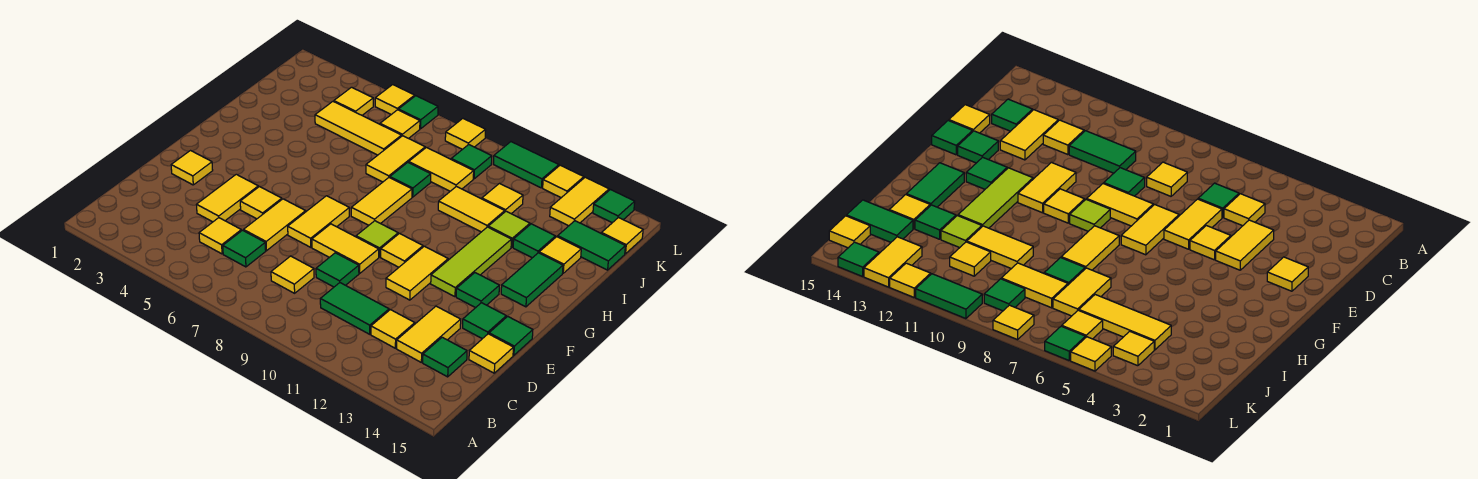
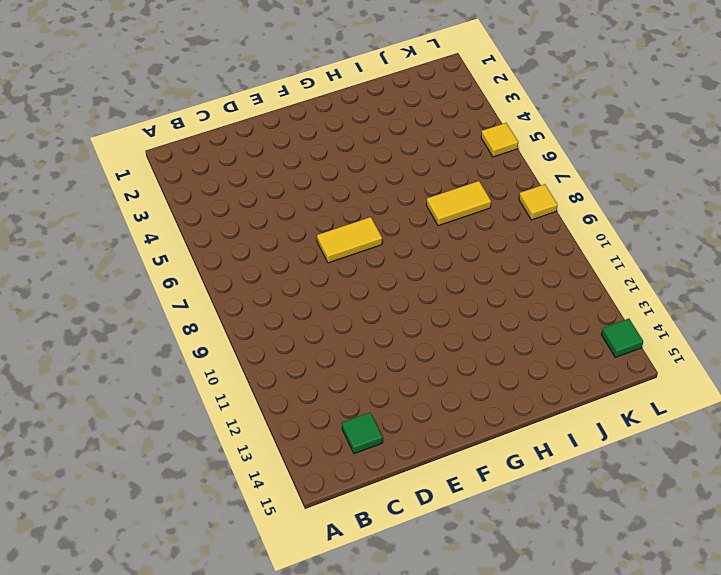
none -> yellow 1x1 tile [199,218,241,254]
none -> green 1x1 tile [223,230,266,267]
none -> yellow 1x1 tile [271,256,314,293]
none -> green 1x2 tile [320,283,389,334]

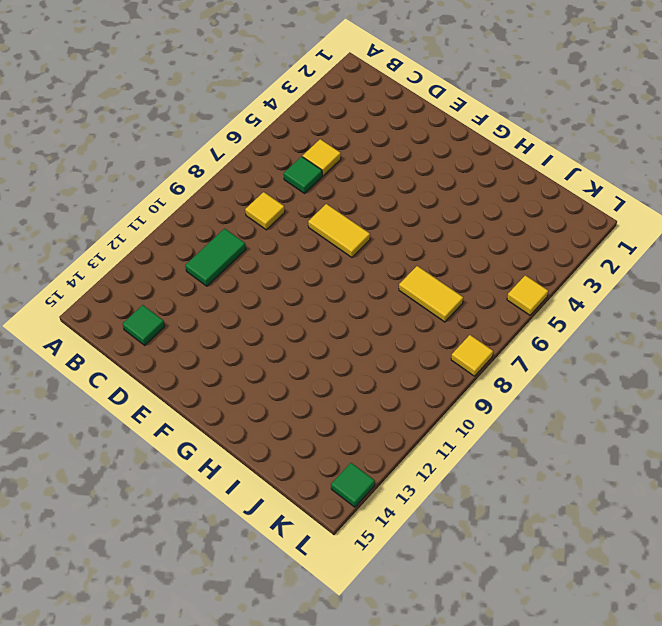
none -> yellow 1x1 tile [371,310,415,348]
none -> yellow 1x2 tile [397,306,461,362]
none -> yellow 1x2 tile [197,174,258,222]
none -> yellow 1x2 tile [243,199,306,251]

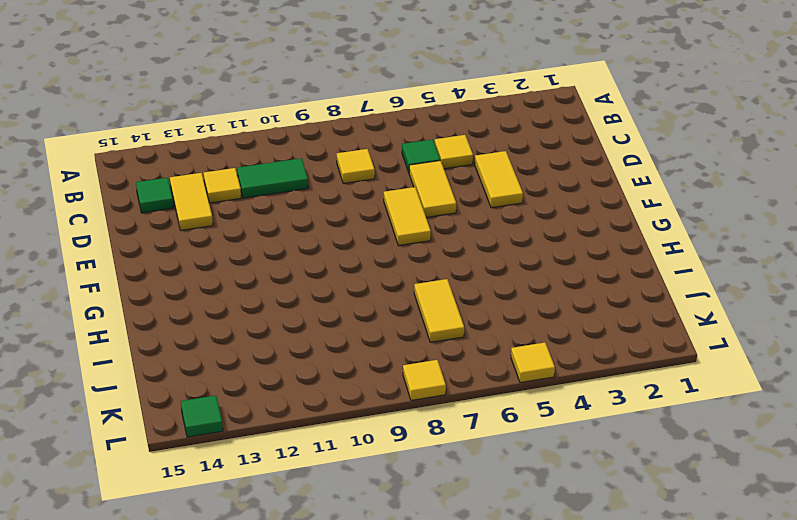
none -> green 1x1 tile [316,253,359,287]
none -> yellow 1x1 tile [469,334,513,373]
none -> yellow 1x1 tile [171,151,213,185]
none -> yellow 1x1 tile [240,187,282,219]

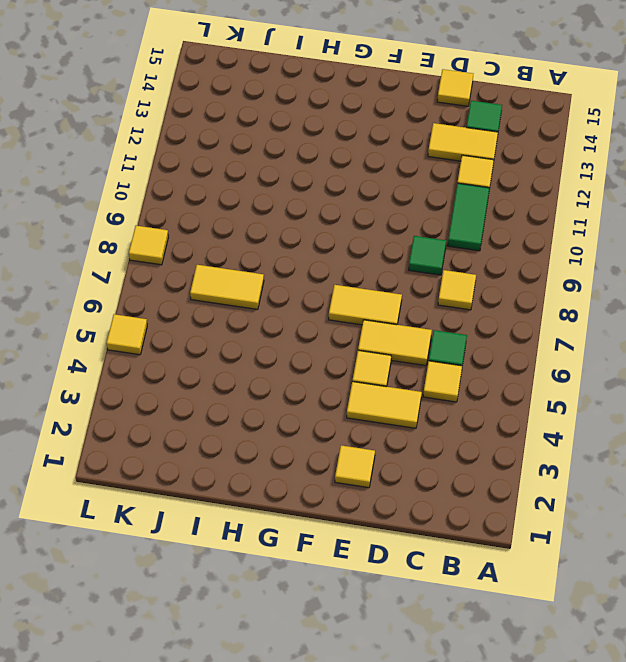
none -> yellow 1x2 tile [312,224,379,273]
none -> yellow 1x2 tile [386,246,448,300]
none -> green 1x1 tile [463,303,506,339]
none -> green 1x1 tile [489,316,533,355]

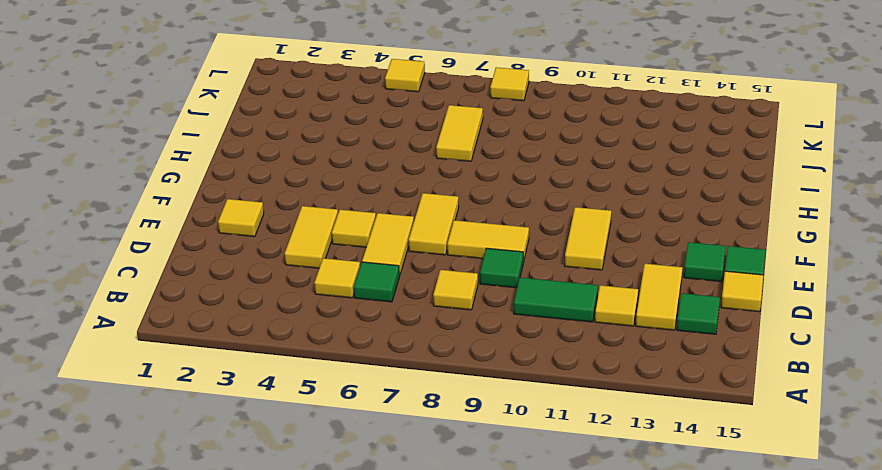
none -> lime 1x1 tile [356,221,398,257]
none -> yellow 1x1 tile [381,233,423,267]
none -> lime 1x3 tile [431,227,511,297]
none -> green 1x1 tile [456,273,499,308]

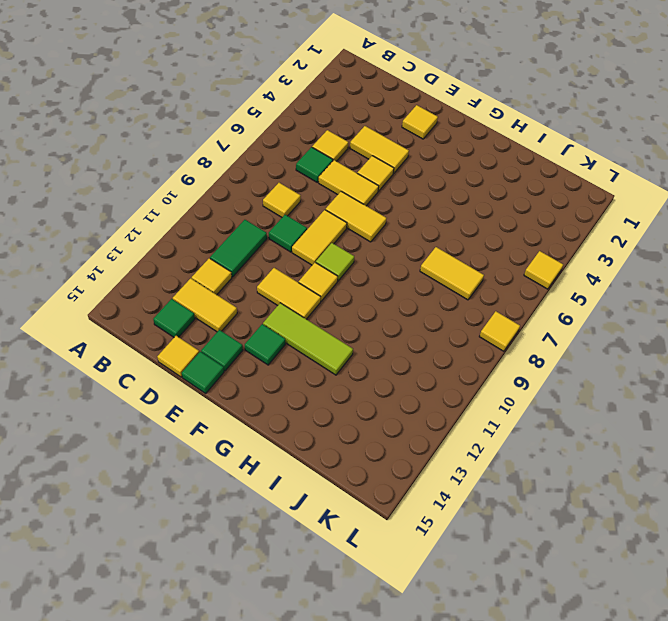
none -> yellow 1x2 tile [351,178,412,225]
none -> green 1x2 tile [501,253,563,307]
none -> green 1x1 tile [390,162,431,197]
none -> yellow 1x2 tile [438,187,505,232]

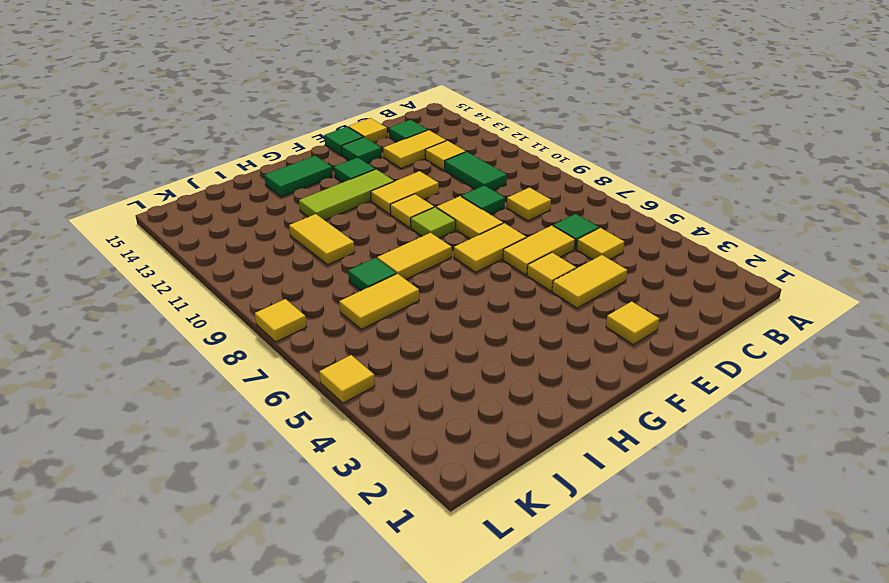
none -> lime 1x1 tile [488,211,530,247]
none -> green 1x1 tile [513,224,555,258]
none -> yellow 1x1 tile [539,237,581,273]
none -> yellow 1x3 tile [315,102,402,155]

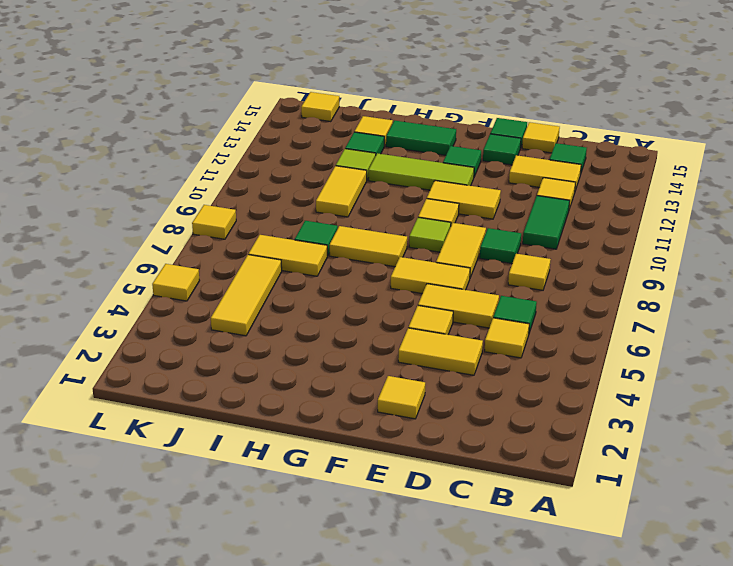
none -> yellow 1x2 tile [409,148,474,191]
none -> yellow 1x1 tile [482,183,523,214]
none -> green 1x2 tile [558,221,625,270]
none -> yellow 1x1 tile [334,87,373,115]

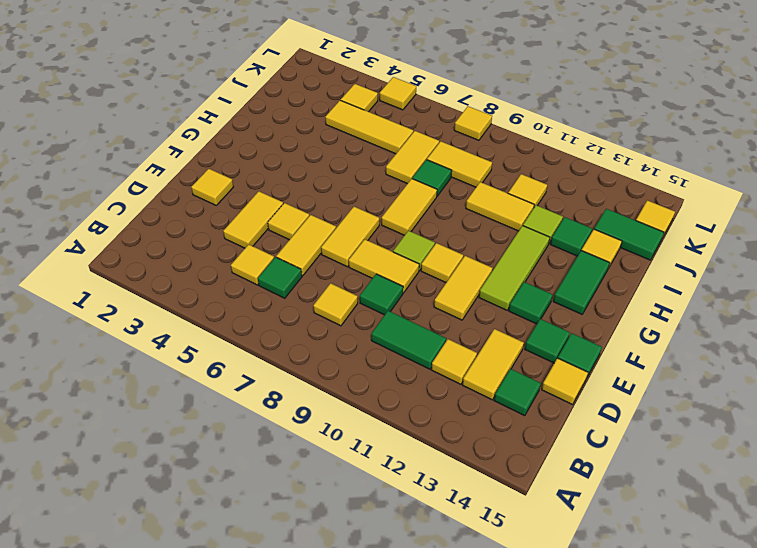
none -> yellow 1x1 tile [380,110,420,139]
none -> green 1x1 tile [451,145,492,179]
none -> yellow 1x2 tile [550,177,609,226]
none -> green 1x1 tile [398,96,438,129]

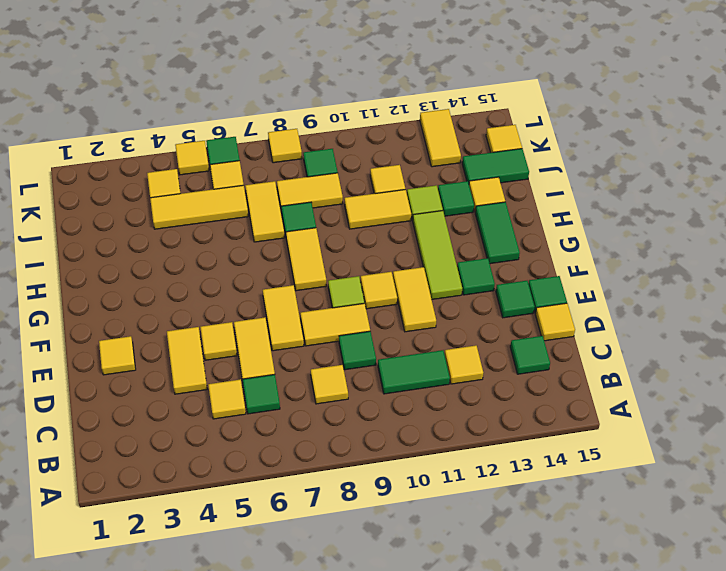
none -> yellow 1x2 tile [397,306,461,362]
none -> green 1x2 tile [494,142,559,188]
none -> yellow 1x1 tile [543,165,584,198]
none -> green 1x1 tile [593,190,635,223]

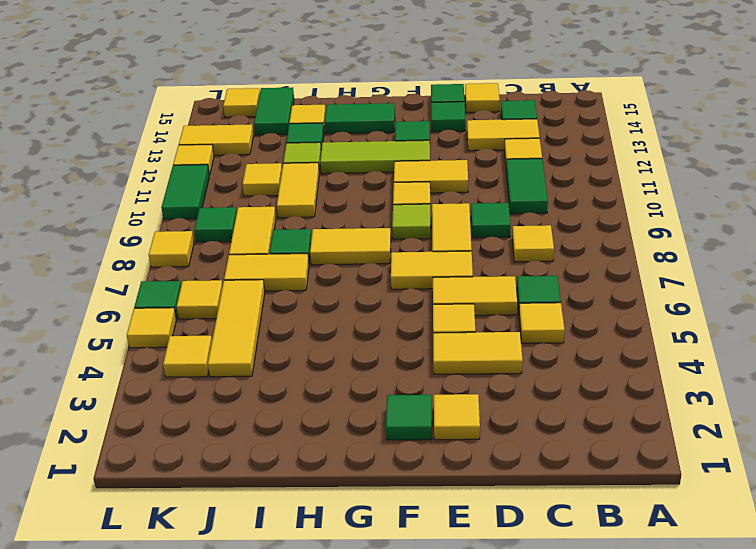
green 1x1 tile [386,395,432,440] -> green 1x1 tile moved to [593,190,635,223]

